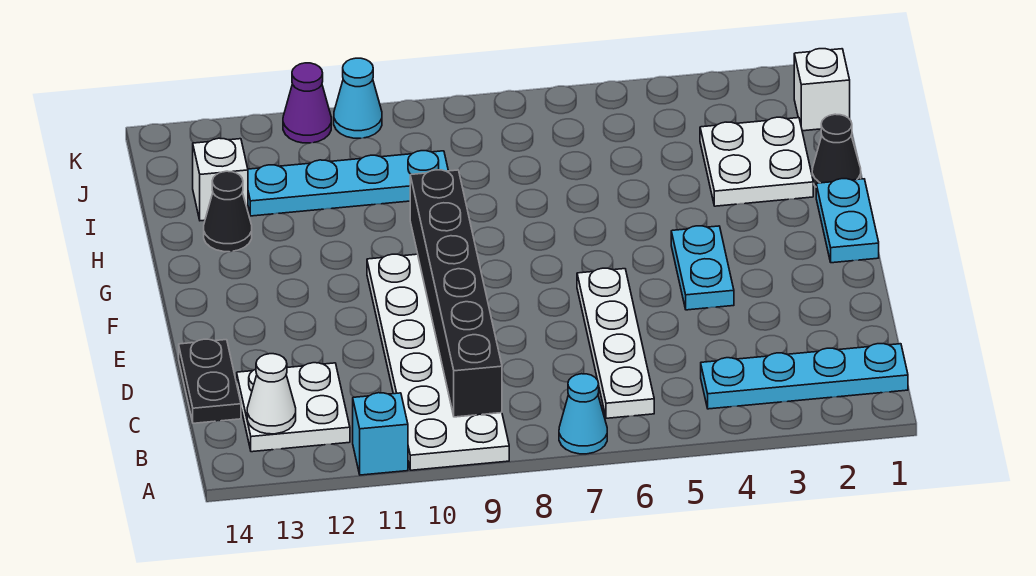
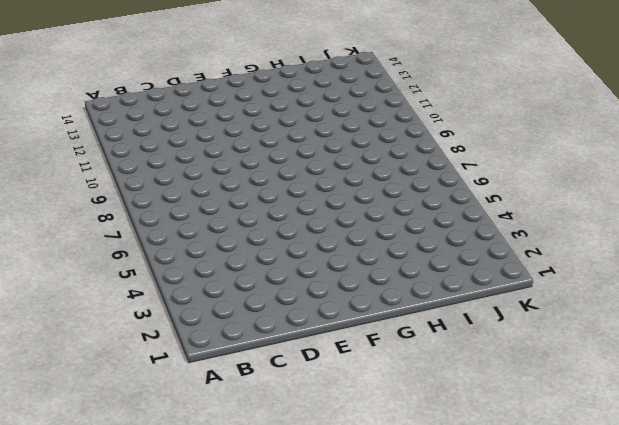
none -> cyan 1x1 cone [559,374,607,454]
none -> white 2x6 plate [367,254,509,470]
none -> cyan 1x1 brick [353,393,408,475]

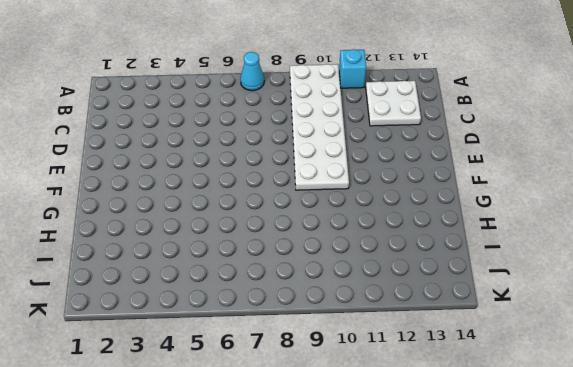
none -> cyan 1x4 plate [701,344,908,409]
none -> white 1x4 plate [577,268,654,418]
none -> black 1x2 plate [179,339,241,423]

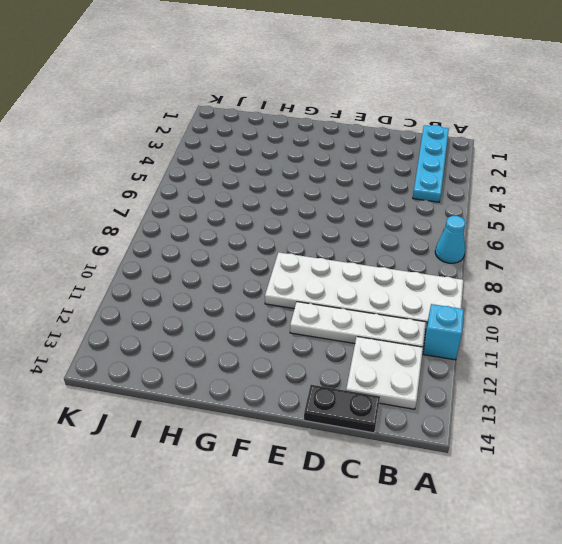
white 1x4 plate [290,302,426,347] -> white 1x4 plate moved to [577,268,654,418]
none -> cyan 1x2 plate [671,226,734,310]
none -> cyan 1x2 plate [816,179,879,263]
none -> black 1x1 cone [812,114,861,187]

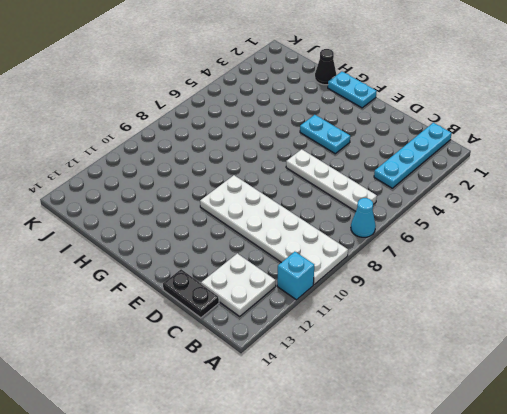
none -> white 2x2 plate [700,117,813,206]
none -> black 1x1 cone [204,171,252,252]
none -> cyan 1x4 plate [248,151,448,216]

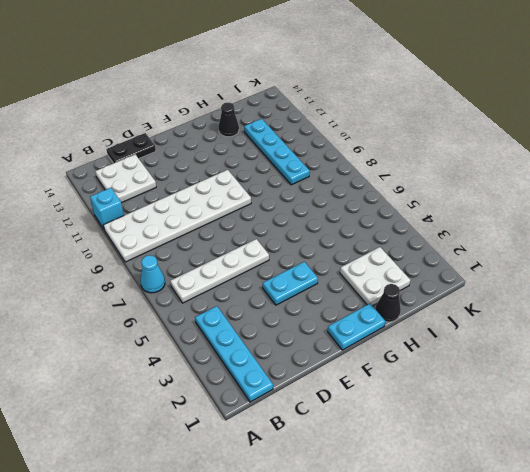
none -> white 1x1 brick [193,138,248,221]
none -> white 1x1 brick [794,49,850,131]
none -> cyan 1x1 cone [334,58,382,138]

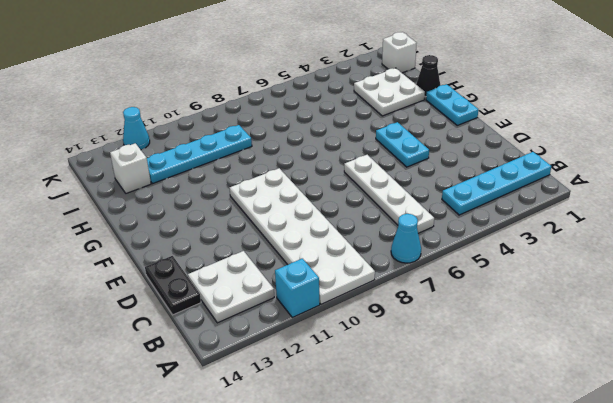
cyan 1x1 cone [123,107,150,150] -> cyan 1x1 cone moved to [334,58,382,138]
none -> black 1x1 cone [204,171,252,252]
none -> purple 1x1 cone [283,63,331,143]
none -> black 1x6 brick [410,170,502,417]

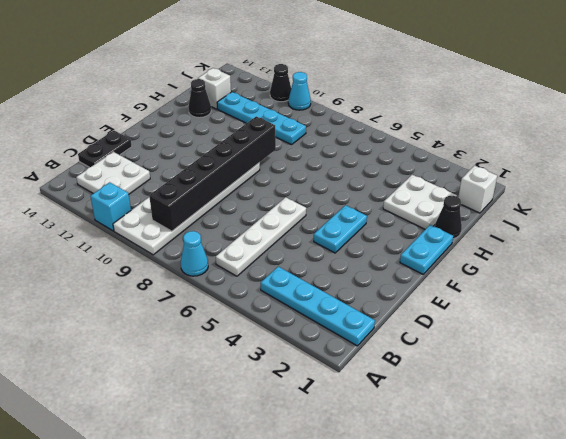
black 1x1 cone [270,64,291,102] -> purple 1x1 cone [283,63,331,143]
none -> white 1x1 cone [247,354,296,434]

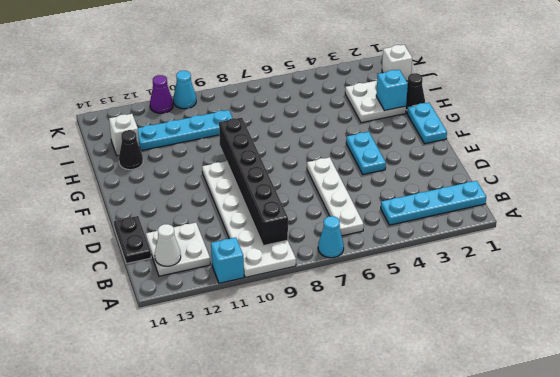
cyan 1x1 brick [376,70,408,111] -> none

